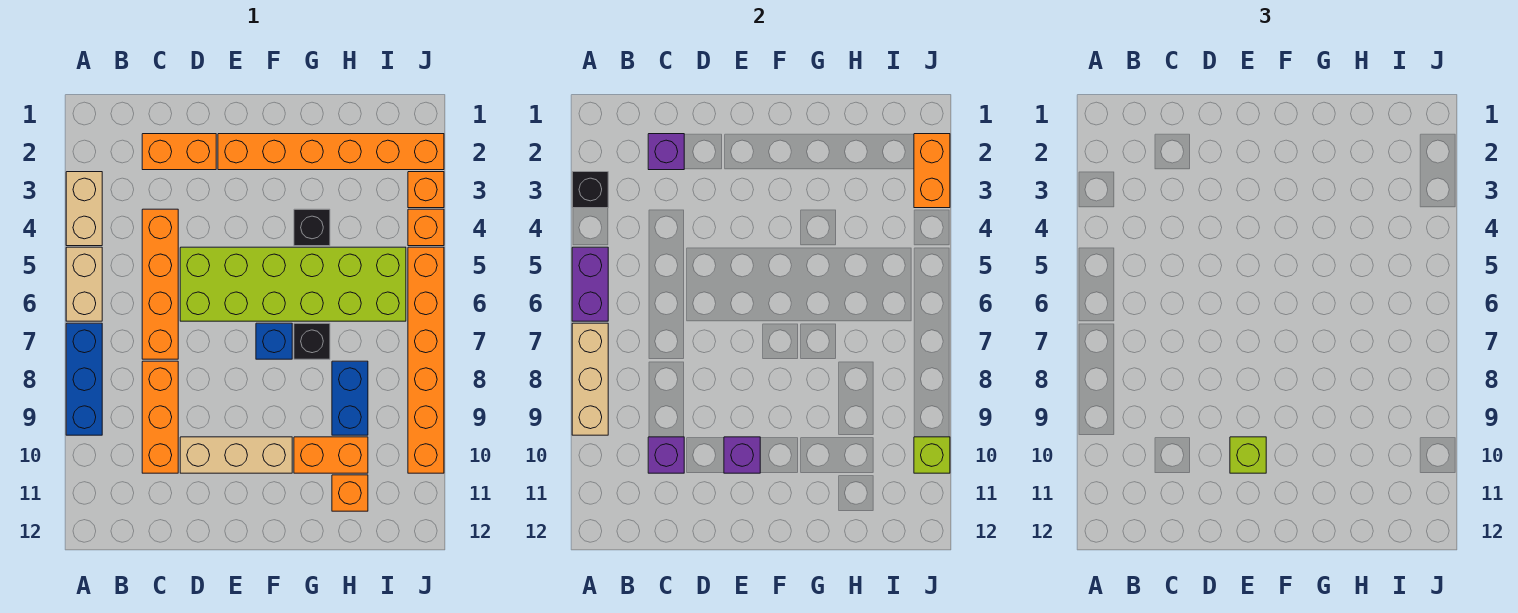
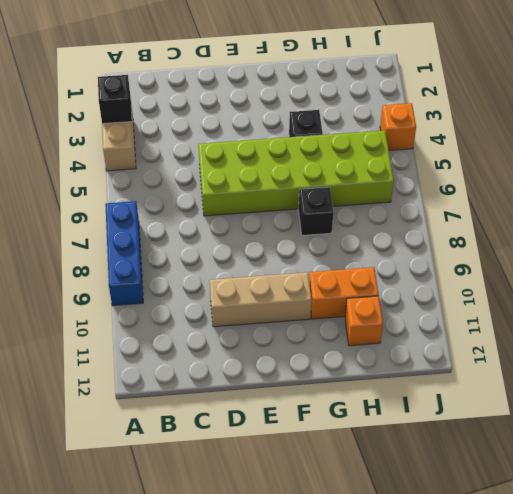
none -> tan 1x2 brick [66,247,102,321]
none -> orange 1x2 brick [142,134,216,170]
none -> orange 1x4 brick [142,209,178,359]

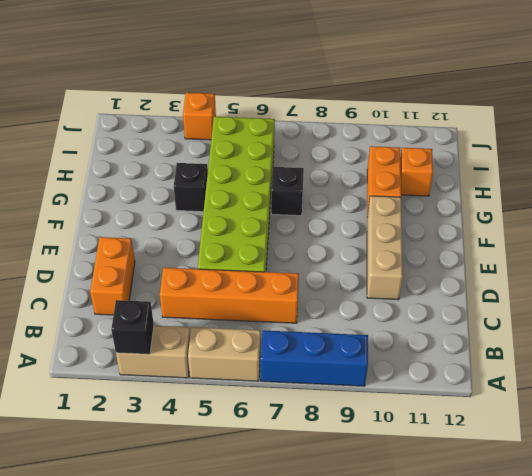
none -> orange 1x3 brick [142,361,178,473]
none -> orange 1x6 brick [218,134,444,170]
none -> blue 1x1 brick [256,323,292,359]

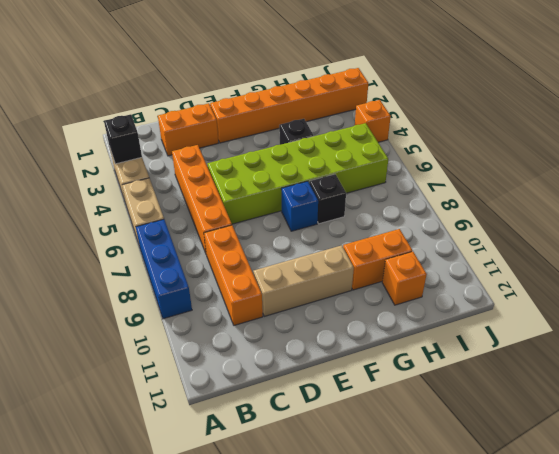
none -> blue 1x2 brick [332,361,368,435]
none -> orange 1x1 brick [408,172,444,208]
none -> orange 1x6 brick [408,247,444,473]

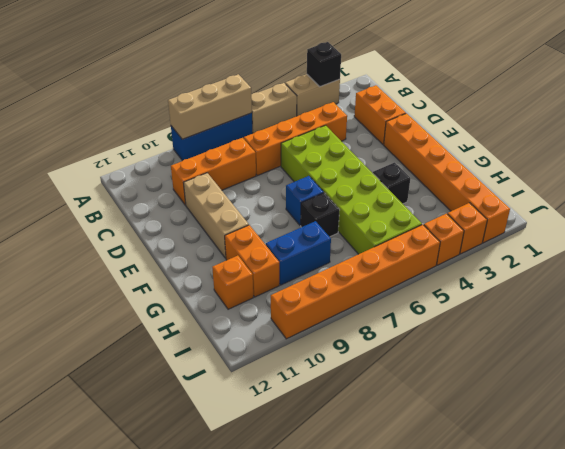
none -> purple 1x2 brick [572,247,608,321]
none -> purple 1x1 brick [648,134,684,170]
none -> purple 1x1 brick [648,437,684,473]

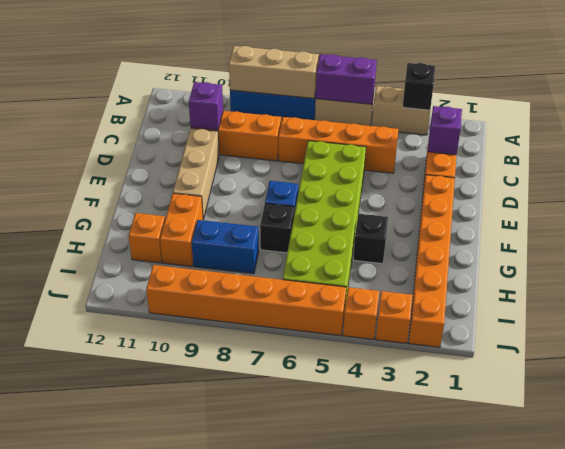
none -> purple 1x1 brick [724,437,760,473]
none -> orange 1x2 brick [914,134,950,208]
none -> lime 1x1 brick [914,437,950,473]

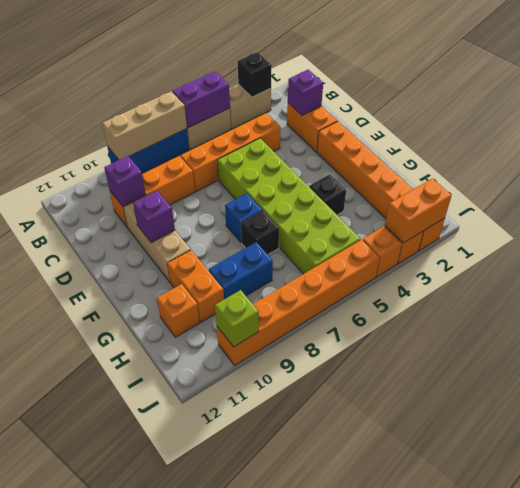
none -> lime 1x1 brick [1230,437,1266,473]

